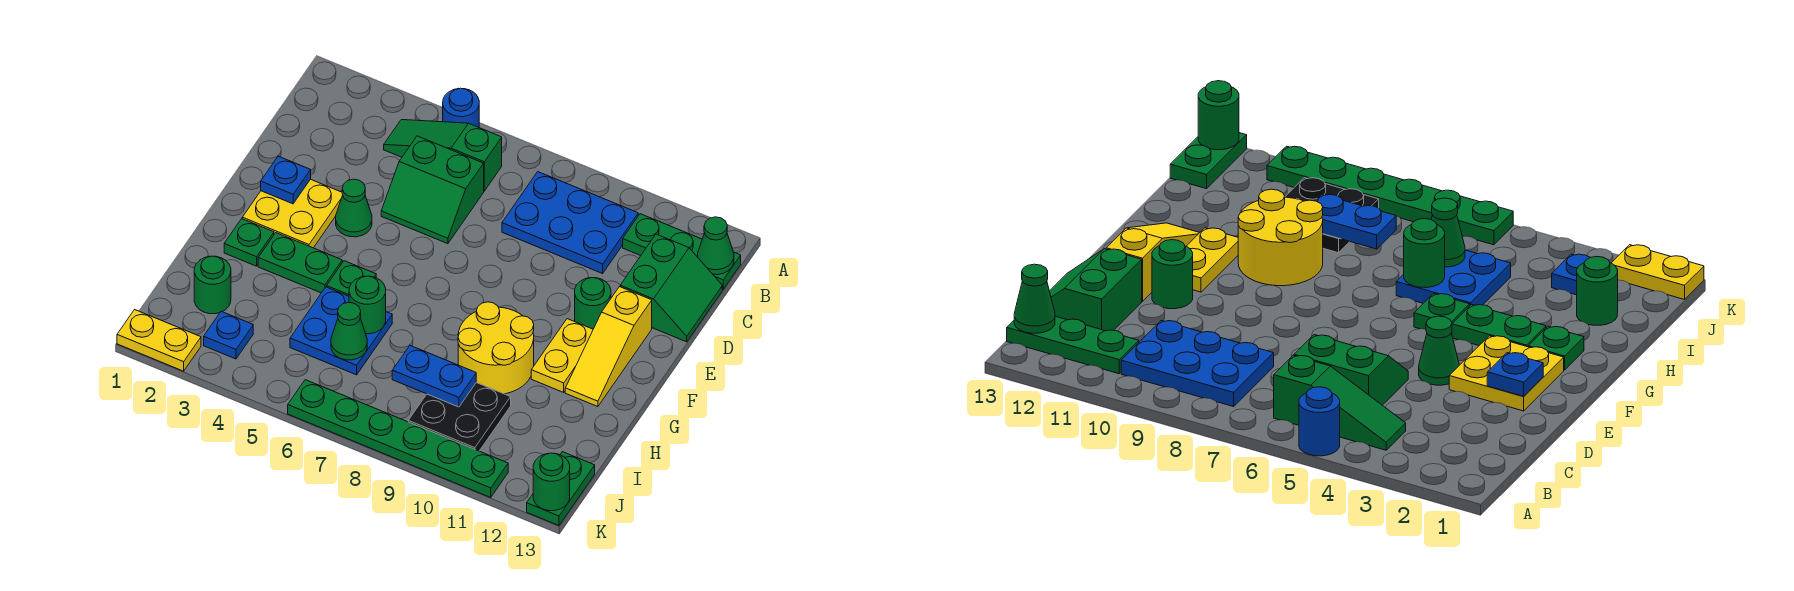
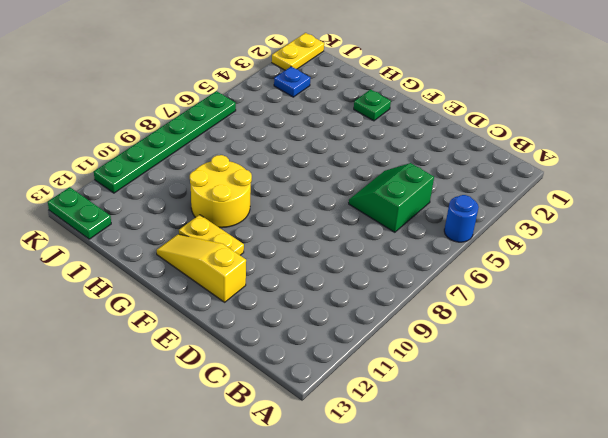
none -> green 1x3 slope [384,120,502,191]
none -> blue 2x3 plate [502,172,638,274]
none -> green 1x3 plate [623,214,741,289]

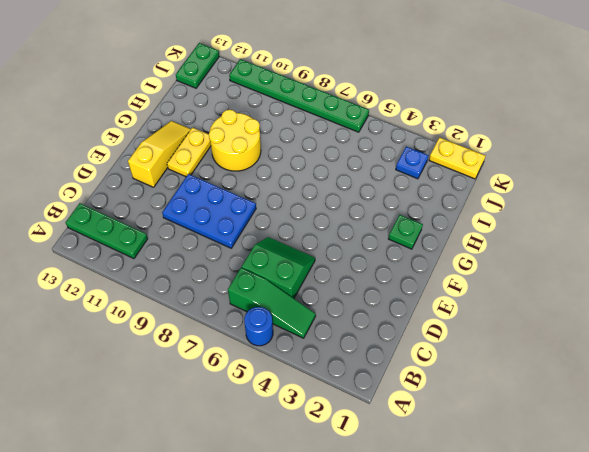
blue 2x3 plate [162,174,256,248] -> blue 2x3 plate moved to [502,172,638,274]
none -> green 2x2 slope [620,234,722,342]
none -> yellow 2x2 plate [242,179,343,248]
none -> green 1x1 cone [336,179,372,237]

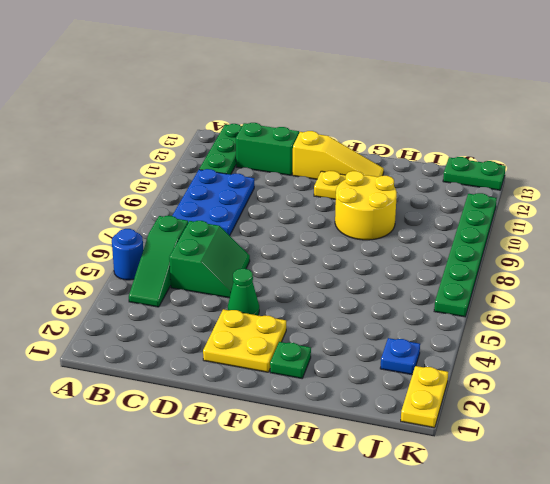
none -> green 1x1 round brick [575,278,611,329]
none -> green 1x2 plate [258,233,342,293]
none -> green 1x1 plate [327,261,376,296]

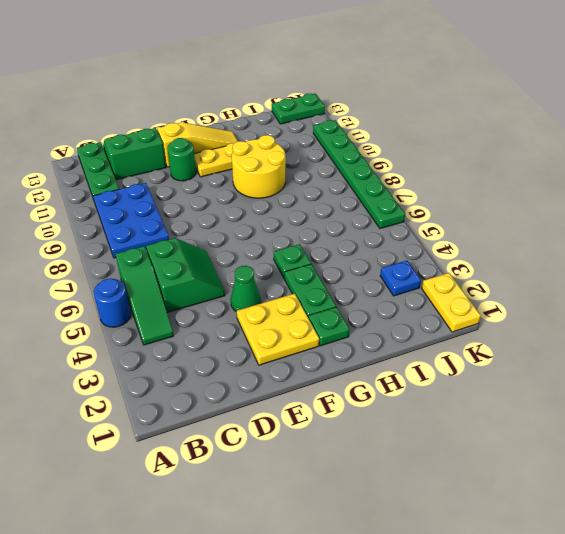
none -> blue 2x2 plate [290,287,392,375]
none -> green 1x1 round brick [194,256,231,314]
none -> black 2x2 plate [408,383,511,451]

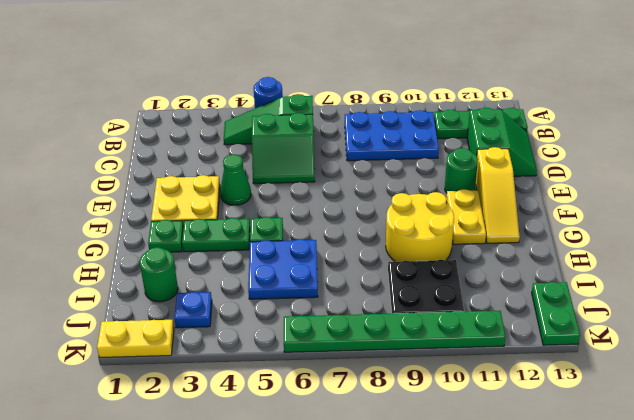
none -> green 1x1 cone [698,217,734,275]
none -> blue 1x1 plate [261,156,311,204]
none -> green 1x1 round brick [349,276,386,334]

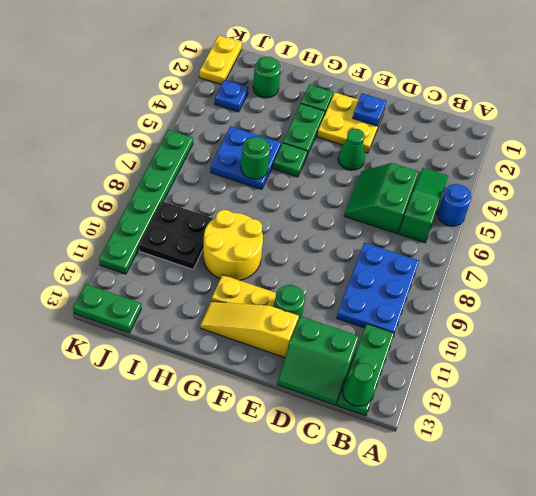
none -> green 1x1 cone [331,302,367,360]
none -> blue 1x2 plate [392,346,476,407]
none -> green 1x1 round brick [533,453,570,511]

